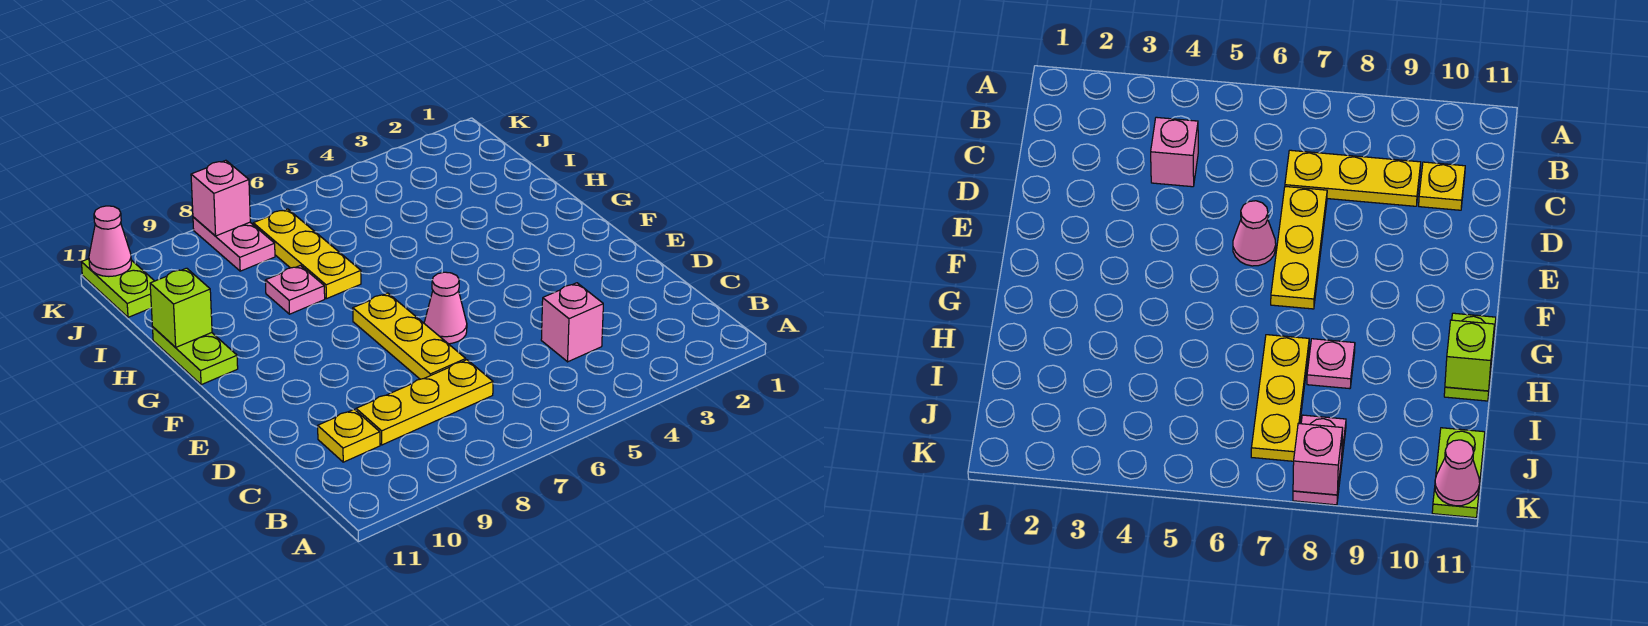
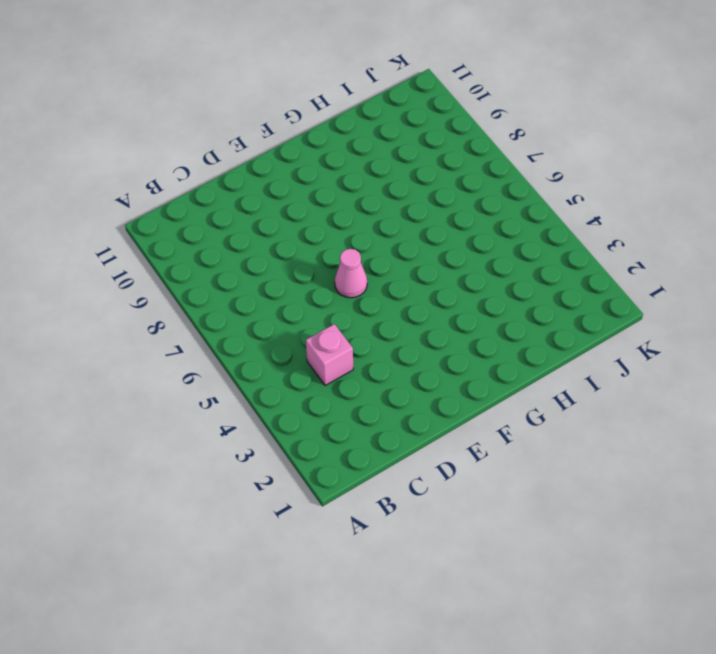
none -> yellow 1x3 plate [356,360,493,445]
none -> yellow 1x1 plate [318,409,380,462]
none -> yellow 1x3 plate [353,293,466,379]

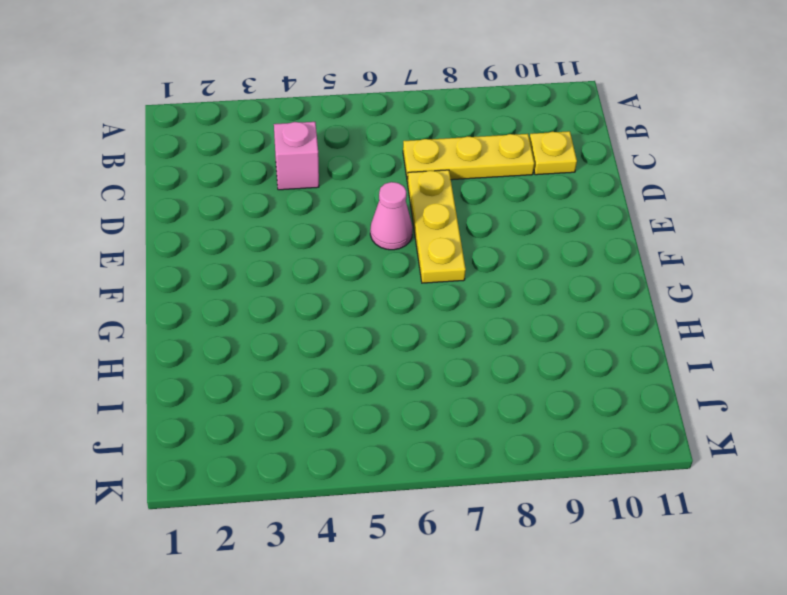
none -> lime 1x2 plate [153,327,238,385]
none -> yellow 1x3 plate [253,209,361,299]
none -> pink 1x1 plate [265,265,325,314]

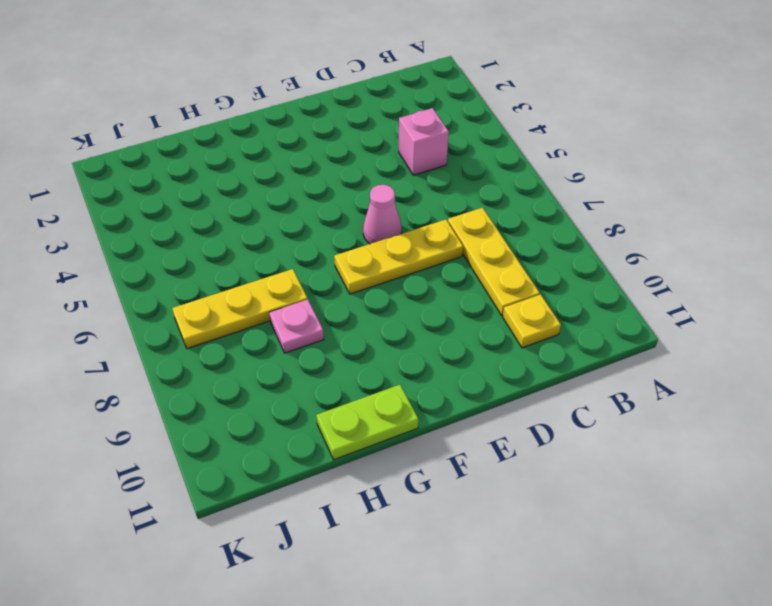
none -> pink 1x2 plate [193,217,275,271]
none -> lime 1x2 plate [81,259,154,317]
none -> lime 1x1 brick [150,268,212,347]

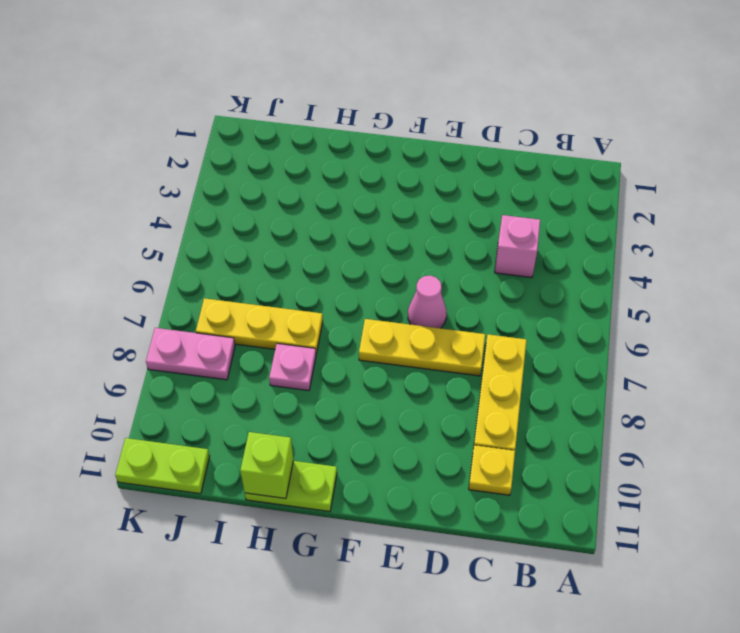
none -> pink 1x1 brick [191,160,250,236]
none -> pink 1x1 cone [89,206,131,277]

